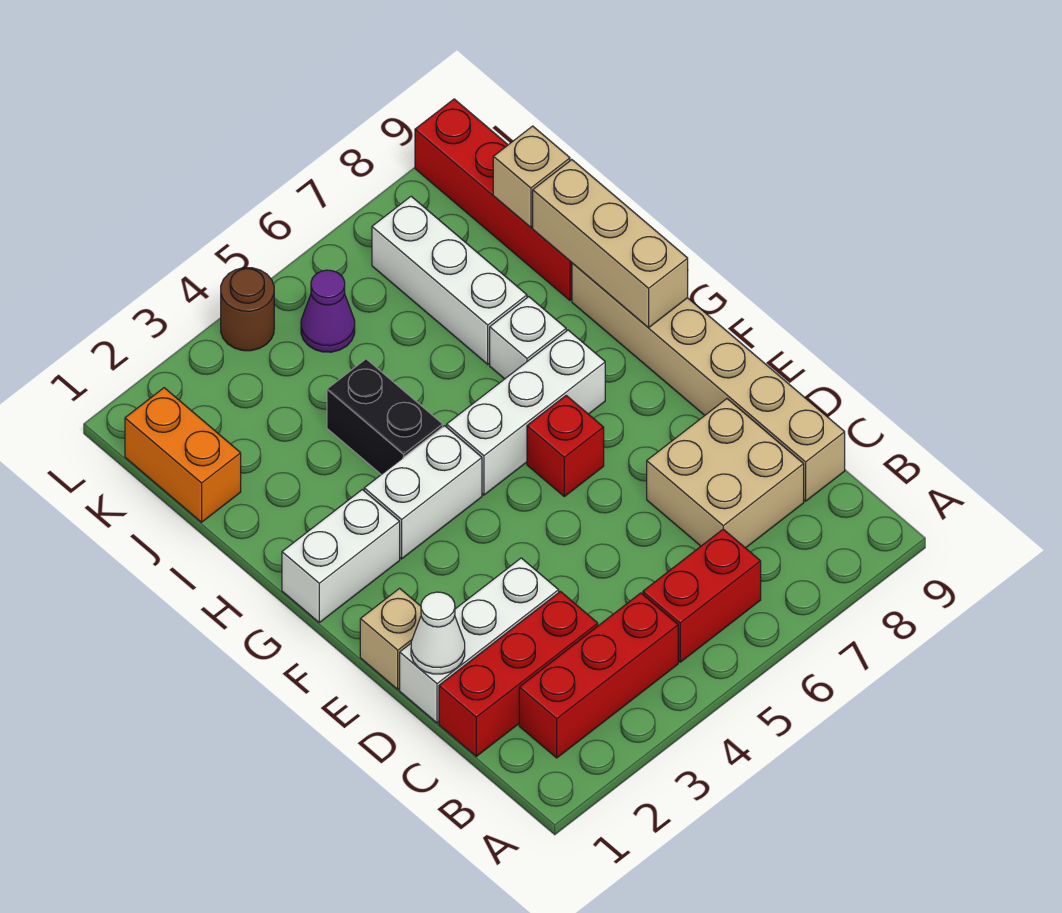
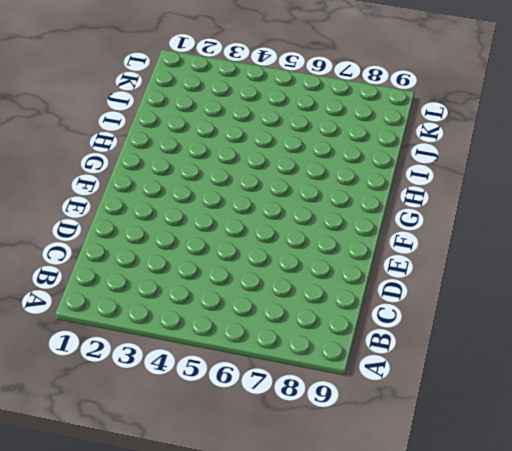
none -> red 1x3 brick [519,593,678,758]
none -> red 1x2 brick [643,529,761,662]
none -> red 1x3 brick [439,592,598,756]

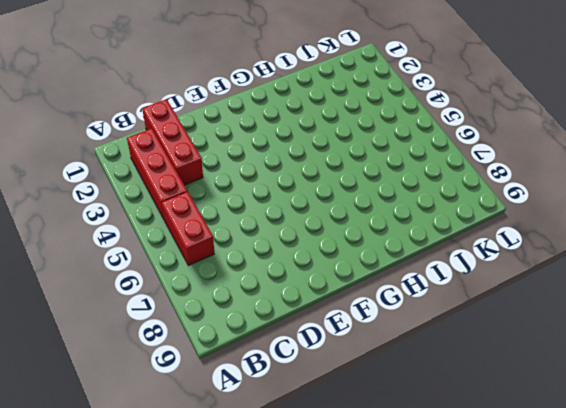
none -> tan 2x2 brick [647,399,804,548]
none -> tan 1x6 brick [572,263,845,501]
none -> white 1x3 brick [400,558,559,723]

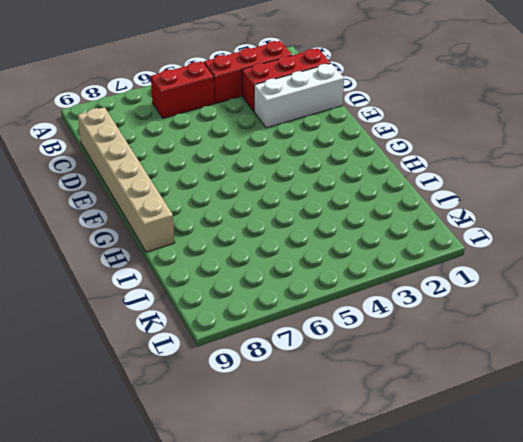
none -> tan 2x2 brick [647,399,804,548]
none -> tan 1x1 brick [360,588,421,689]
none -> red 1x1 brick [527,396,604,496]

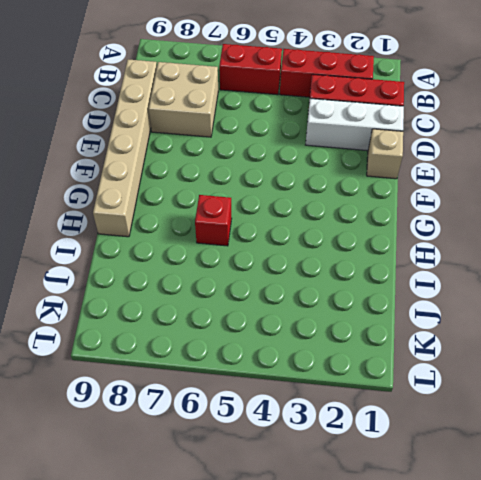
red 1x1 brick [195,195,232,246] -> red 1x1 brick moved to [527,396,604,496]
none -> white 1x2 brick [282,490,400,622]
none -> white 1x2 brick [364,426,482,559]
none -> white 1x3 brick [447,330,605,495]

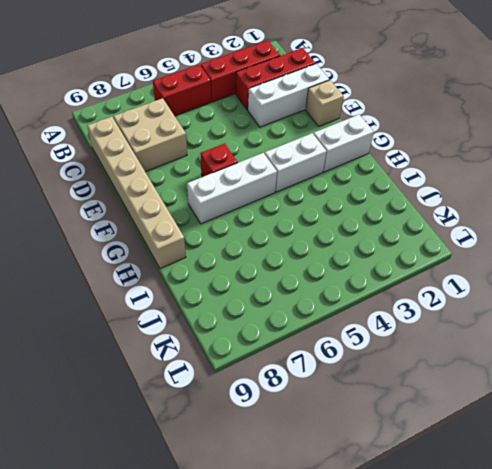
none -> black 1x2 brick [327,359,443,475]
none -> white 1x1 brick [490,297,566,379]
none -> white 1x3 brick [372,196,527,364]

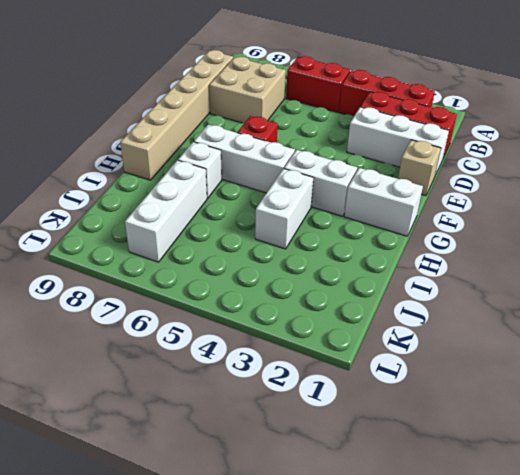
white 1x2 brick [255,169,313,249] -> black 1x2 brick [327,359,443,475]
none -> red 1x4 brick [415,99,572,300]
none -> orange 1x2 brick [125,388,241,522]
none -> purple 1x1 cone [301,270,355,352]

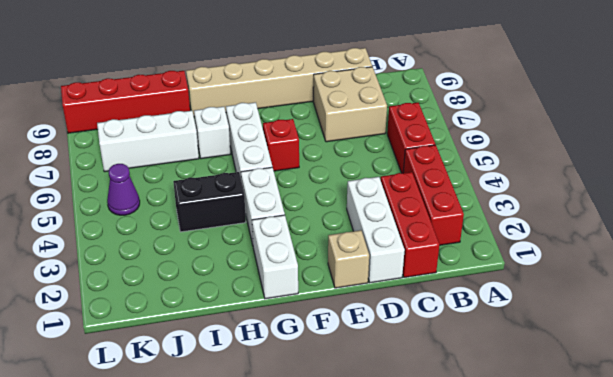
none -> orange 1x2 brick [125,388,241,522]
none -> brown 1x1 round brick [221,268,274,351]
none -> white 1x1 cone [411,592,465,674]

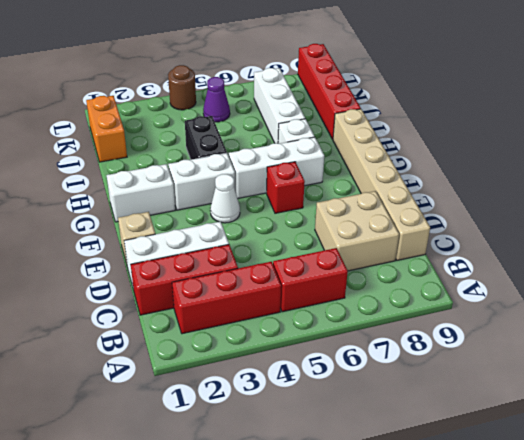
white 1x1 cone [210,174,240,223] -> white 1x1 cone moved to [411,592,465,674]
none -> tan 1x3 brick [533,160,688,328]
none -> tan 1x1 brick [493,126,570,227]

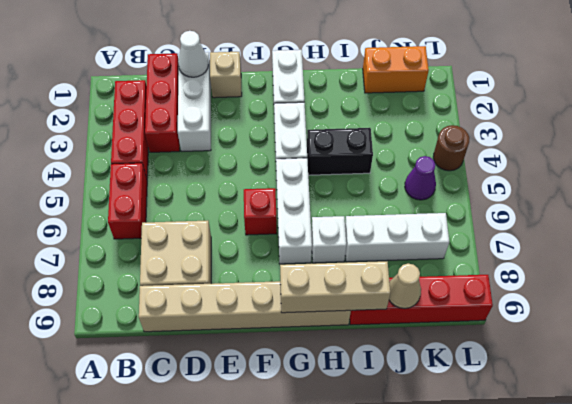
tan 1x1 cone [389,263,421,309] -> tan 1x1 brick [493,126,570,227]

